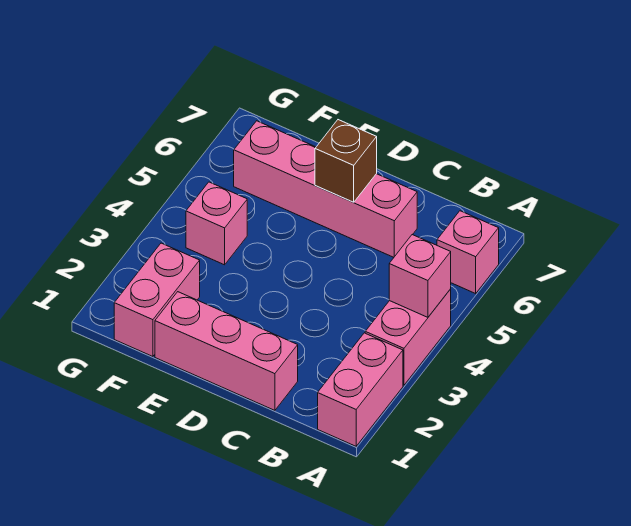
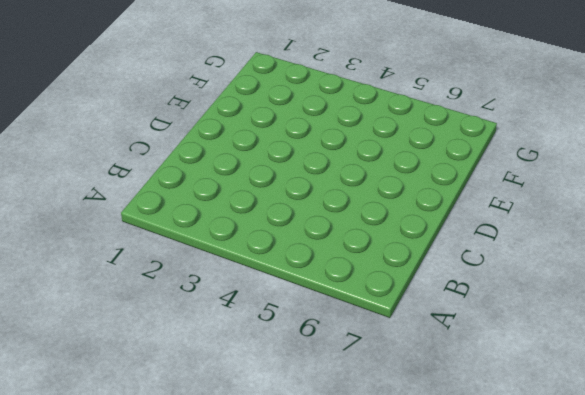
none -> pink 1x2 brick [318,333,403,446]
none -> pink 1x2 brick [365,289,451,385]

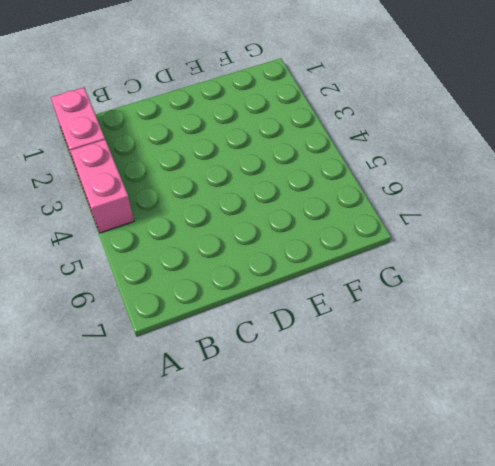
none -> pink 1x1 brick [437,211,499,293]
none -> pink 1x3 brick [155,292,298,410]

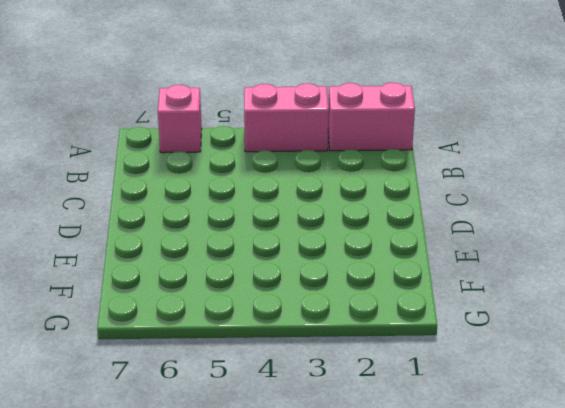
none -> pink 1x3 brick [155,292,298,410]
none -> pink 1x4 brick [234,121,417,257]

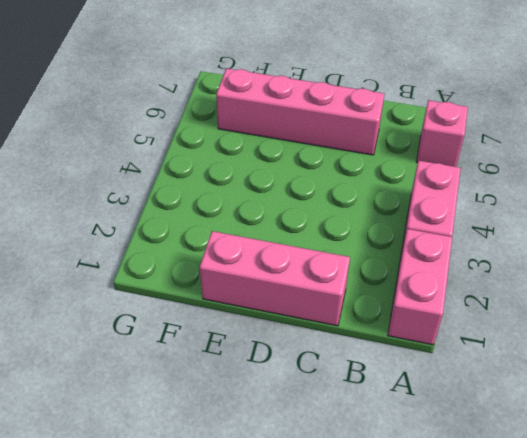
none -> pink 1x2 brick [114,243,200,357]
none -> pink 1x1 brick [186,182,247,265]

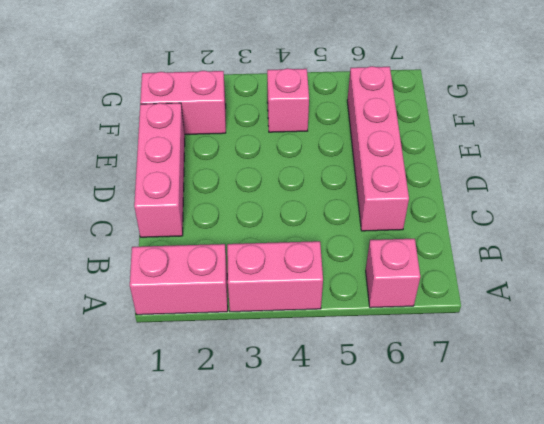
none -> pink 1x1 brick [389,235,451,317]
none -> brown 1x1 brick [315,120,377,202]

